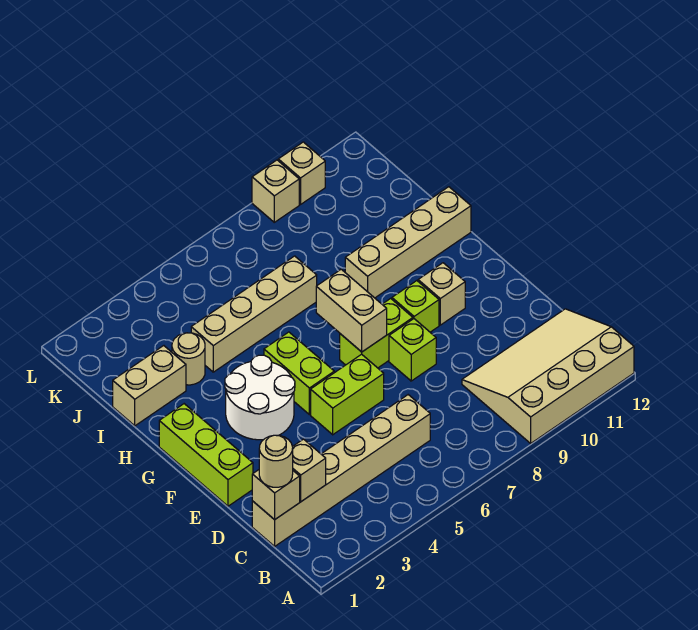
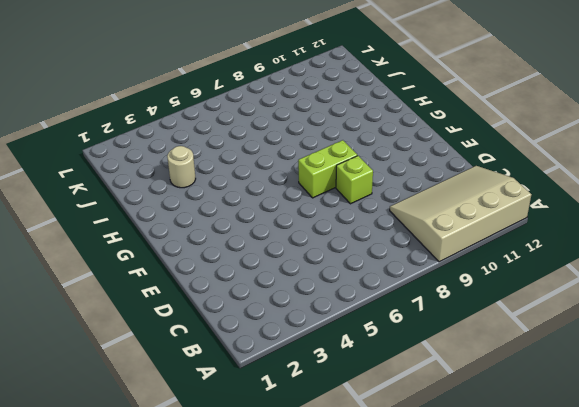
none -> tan 1x6 brick [252,395,430,546]
none -> lime 1x3 brick [159,404,253,506]
none -> lime 1x2 brick [311,354,384,435]

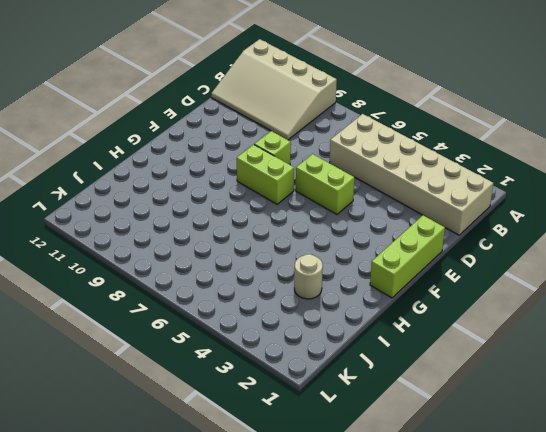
tan 2x6 brick [330,114,493,235] -> tan 1x6 brick [252,395,430,546]
none -> white 2x2 round brick [225,355,295,440]
none -> lime 1x2 brick [264,332,334,415]
none -> lime 1x1 brick [392,281,439,332]

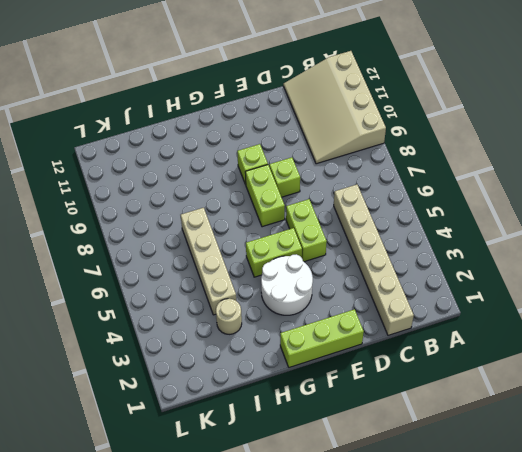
none -> tan 1x1 brick [418,263,465,325]
none -> tan 1x4 brick [345,187,471,298]
none -> tan 1x2 brick [113,346,186,426]

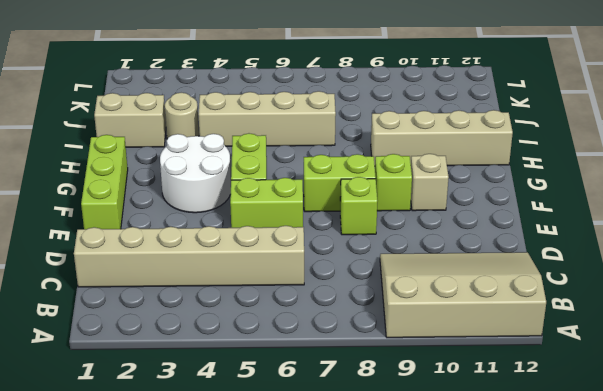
none -> tan 1x1 brick [252,160,299,222]
none -> tan 1x1 brick [278,142,325,204]
none -> tan 1x1 brick [252,470,300,520]

